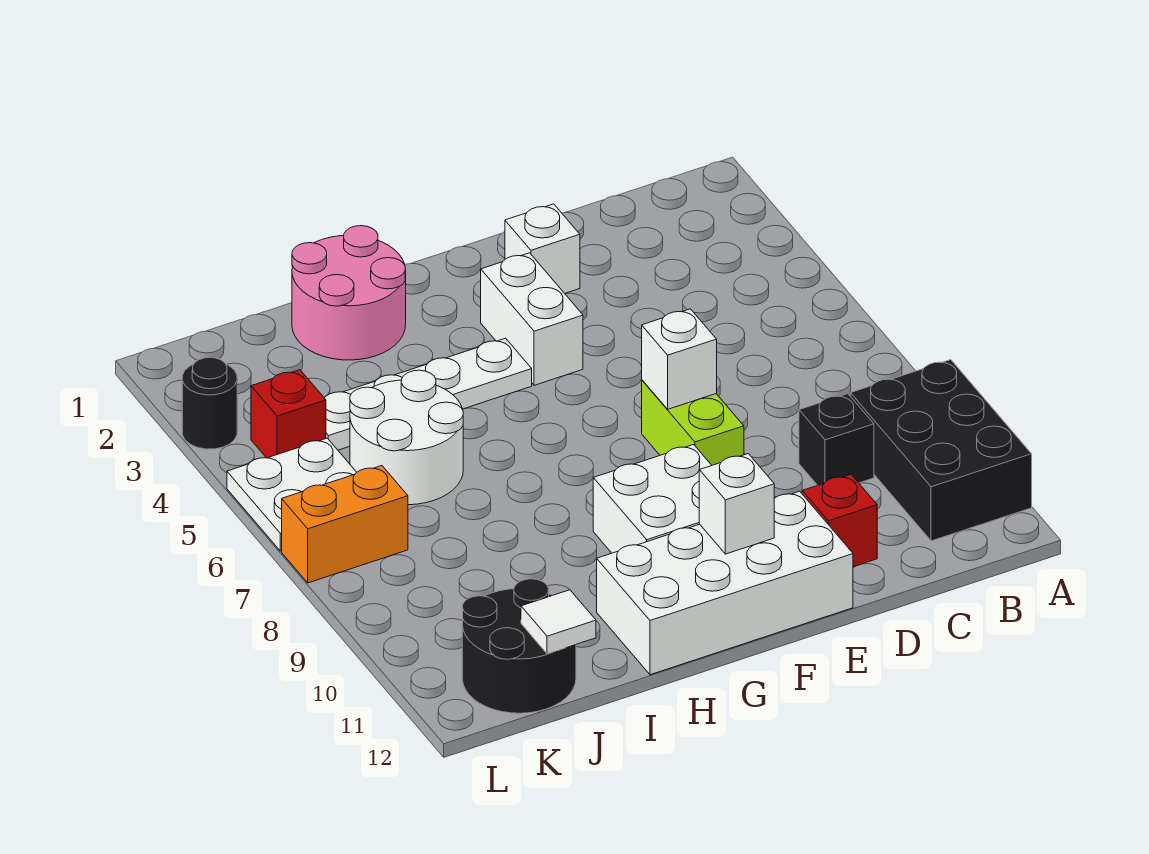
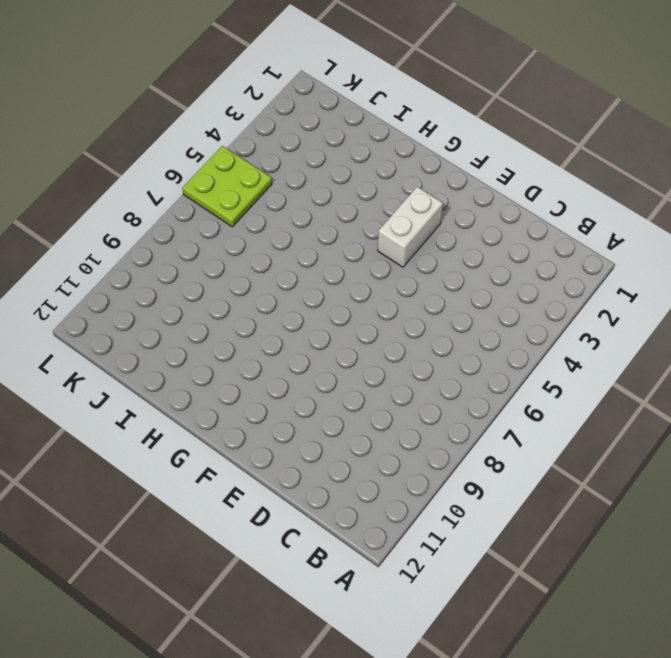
lime 2x2 plate [182,146,272,227] -> white 2x2 plate [227,438,357,551]
none -> black 2x3 brick [850,360,1032,541]
none -> black 1x1 brick [799,394,874,485]
none -> red 1x1 brick [802,475,877,567]

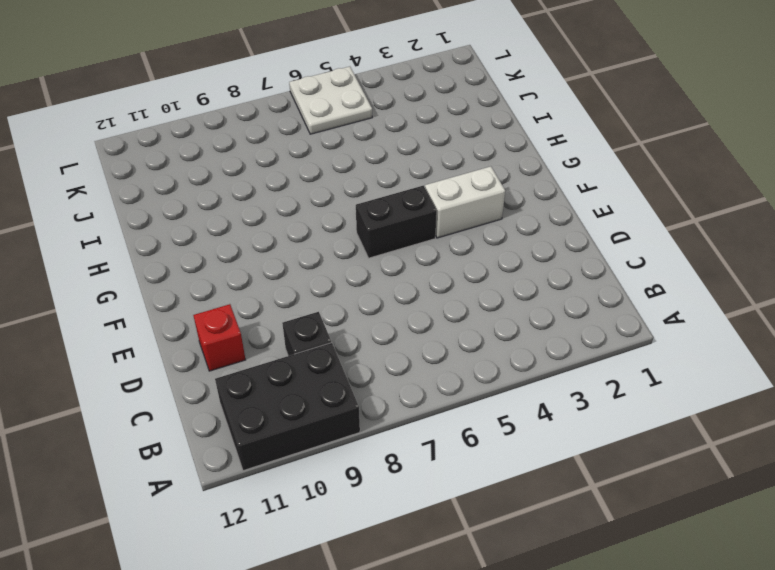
black 1x2 brick [356,186,437,258] -> none
none -> white 1x1 brick [505,204,580,293]
none -> lime 1x2 brick [642,380,744,465]
none -> white 2x4 brick [597,491,853,675]

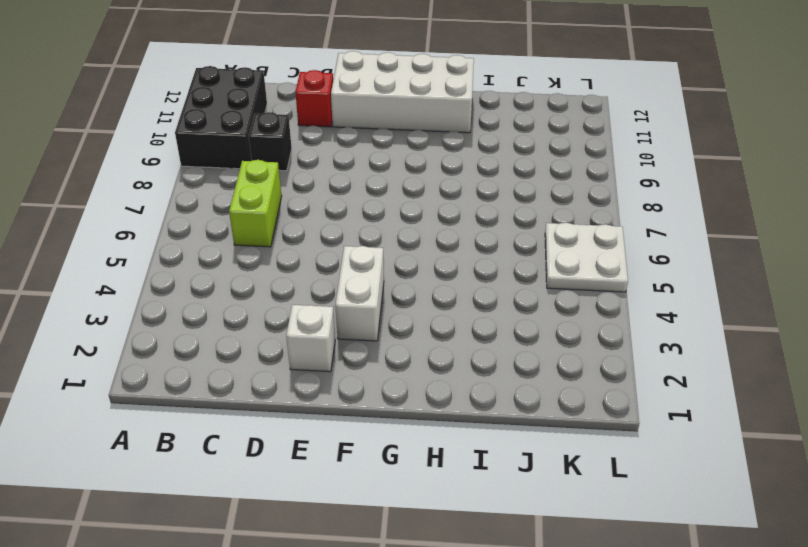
lime 1x2 brick [229,160,282,247] -> lime 1x2 brick moved to [642,380,744,465]
none -> white 2x2 brick [593,444,712,553]
none -> white 1x4 plate [325,338,532,450]
none -> pink 2x2 round brick [292,226,406,360]

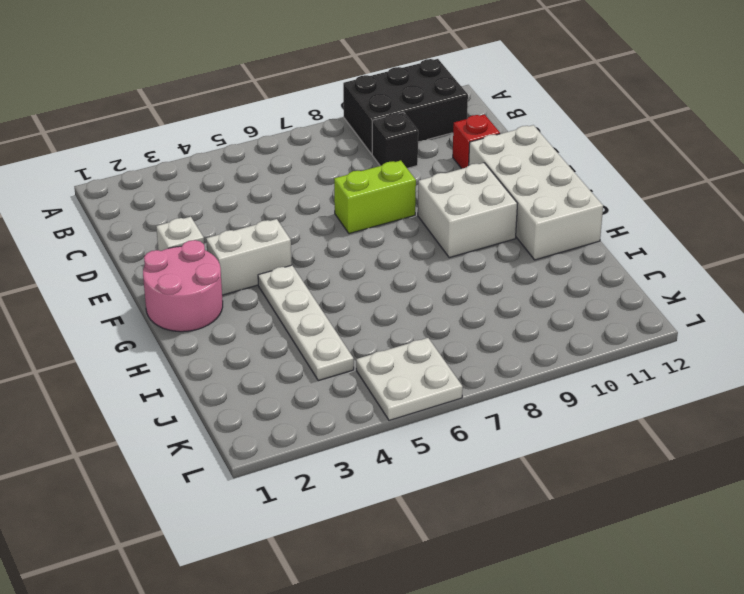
pink 2x2 round brick [143,240,223,332] -> pink 2x2 round brick moved to [292,226,406,360]
none -> white 2x2 round brick [350,370,463,505]
none -> black 2x2 round brick [462,579,576,713]
none -> red 1x1 brick [251,370,326,458]

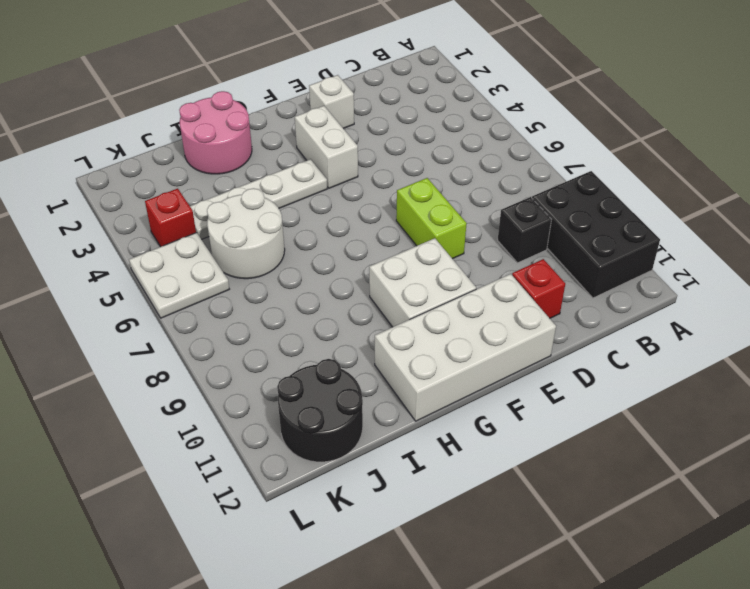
none -> orange 1x2 brick [282,466,408,583]
none -> black 1x1 round brick [182,357,237,449]
none -> white 1x1 brick [642,309,717,409]

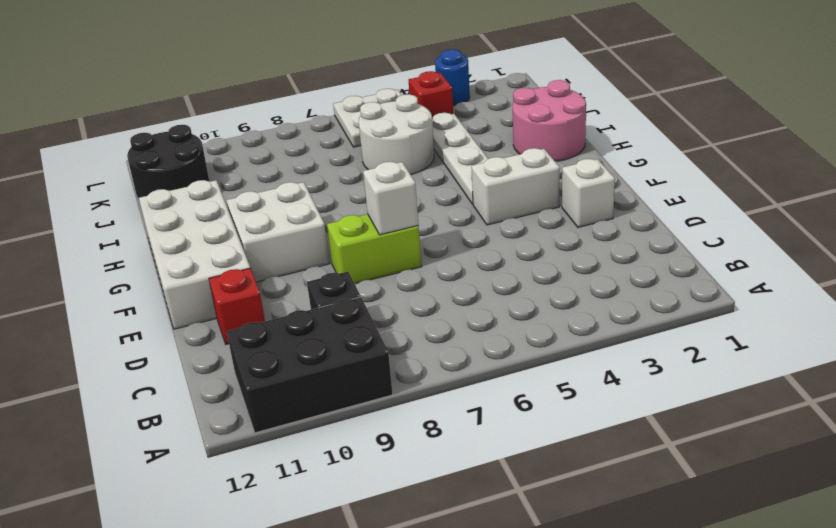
blue 1x1 round brick [435,50,470,106] -> black 1x1 round brick [182,357,237,449]
none -> orange 1x2 brick [282,466,408,583]
none -> white 1x1 brick [699,454,774,554]
none -> white 1x1 tile [521,590,596,654]

